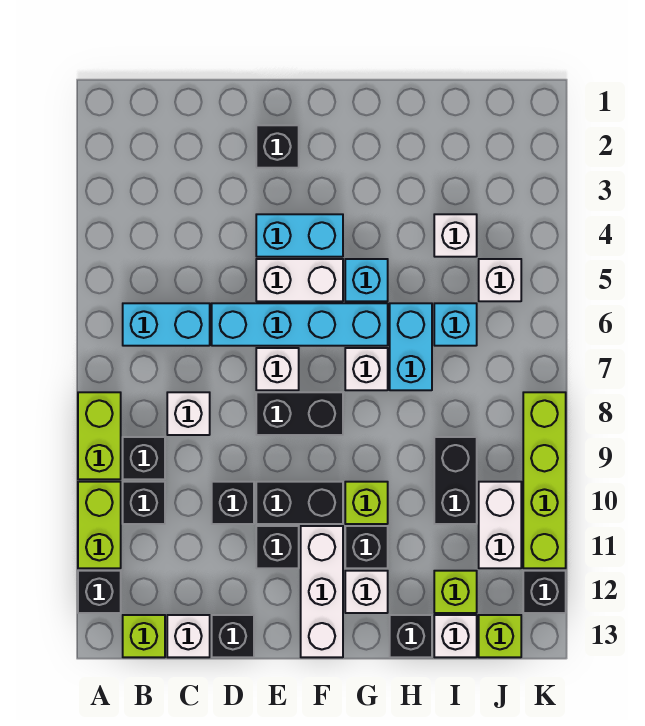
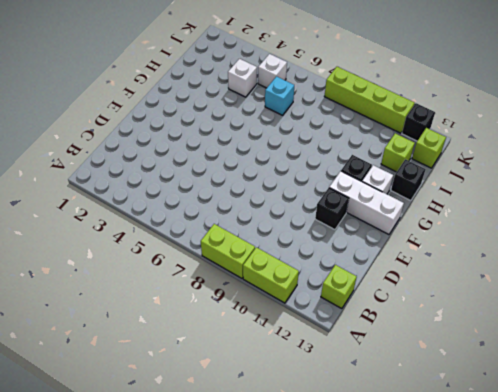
none -> black 1x1 brick [78,571,121,613]
none -> cyan 1x2 brick [123,303,210,346]
none -> black 1x1 brick [123,437,165,479]
none -> black 1x1 brick [123,482,165,524]

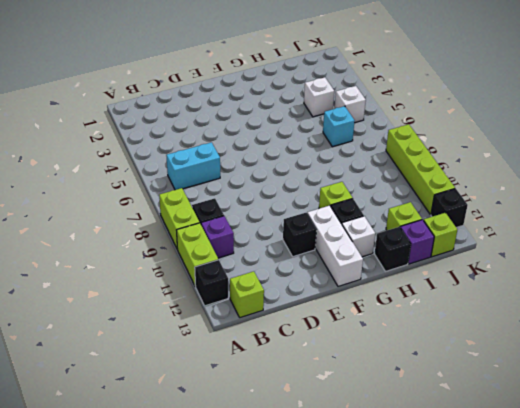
purple 1x1 brick [201,216,234,258] -> black 1x1 brick [123,482,165,524]
purple 1x1 brick [400,220,434,264] -> white 1x1 brick [434,615,477,657]
none -> white 1x1 brick [167,392,210,435]
none -> white 1x1 brick [167,615,210,657]
none -> cyan 1x4 brick [212,303,388,346]
none -> black 1x1 brick [212,482,254,524]

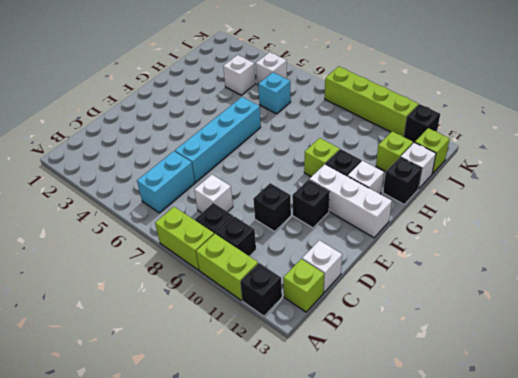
none -> black 1x1 brick [212,615,254,657]
none -> black 1x1 brick [256,125,299,168]
none -> cyan 1x2 brick [256,214,343,257]
none -> white 1x2 brick [256,259,343,301]

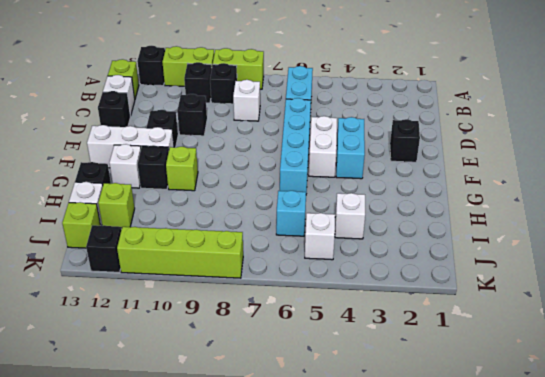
none -> white 1x1 brick [256,348,299,390]
none -> black 1x2 brick [256,392,343,435]
none -> black 1x2 brick [256,482,343,524]
none -> cyan 1x1 brick [345,259,388,301]

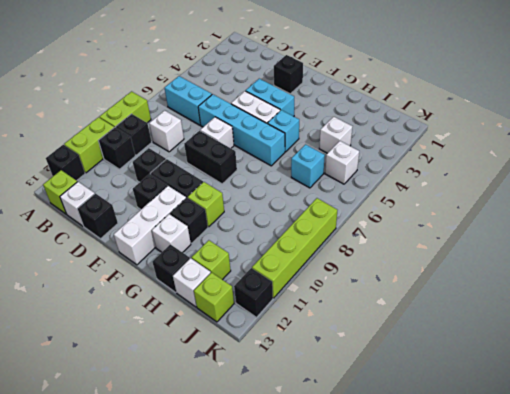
none -> white 1x1 brick [345,348,388,390]
none -> cyan 1x2 brick [390,303,432,390]
none -> black 1x2 brick [434,437,477,524]
none -> white 1x2 brick [479,482,521,568]

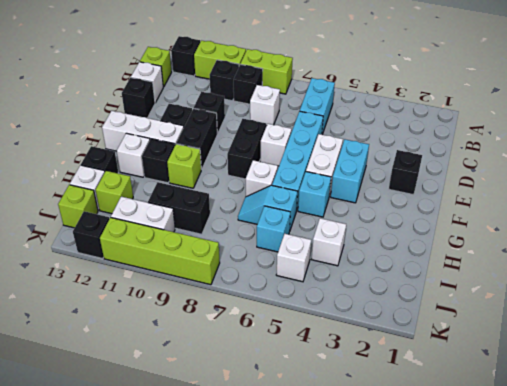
cyan 1x2 slope [238,185,298,230] -> cyan 1x2 brick [390,303,432,390]

